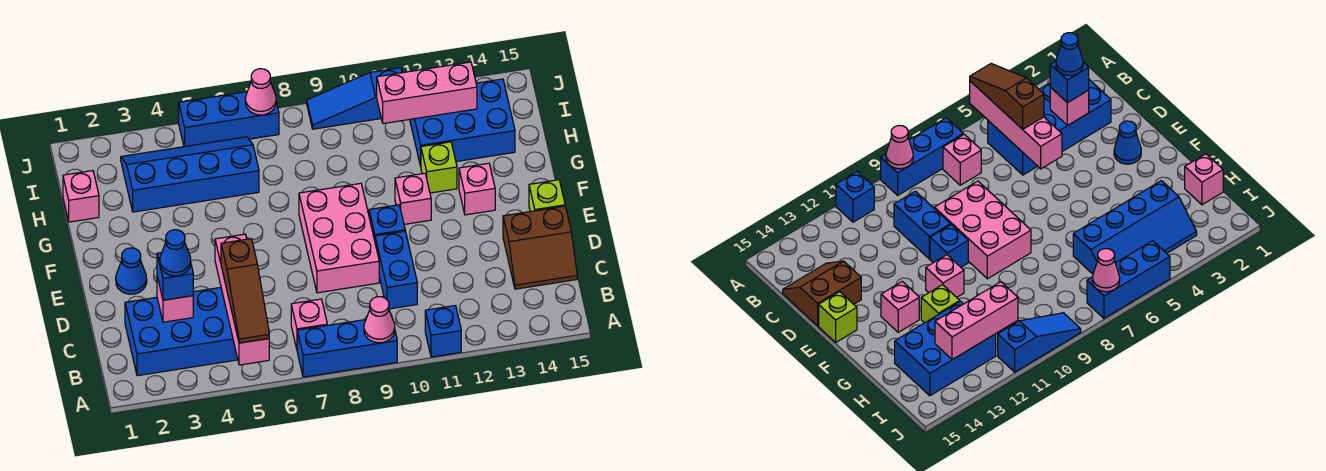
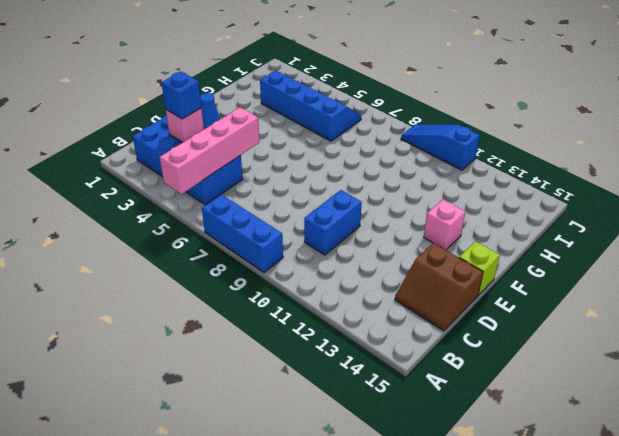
none -> blue 1x1 brick [425,306,461,357]
none -> pink 1x1 brick [291,299,327,349]
none -> pink 2x3 brick [299,183,379,293]

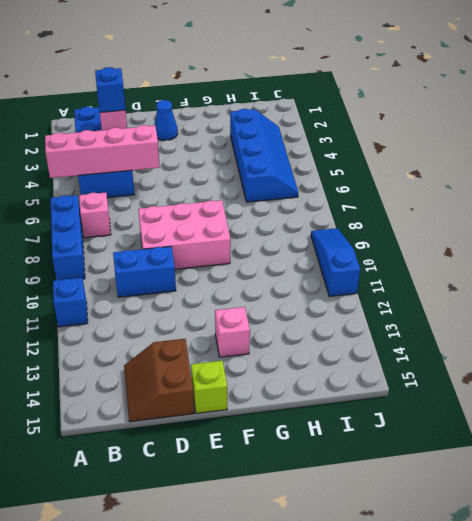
none -> blue 1x1 brick [369,205,405,240]
none -> pink 1x1 brick [395,173,431,224]
none -> lime 1x1 brick [421,142,457,193]

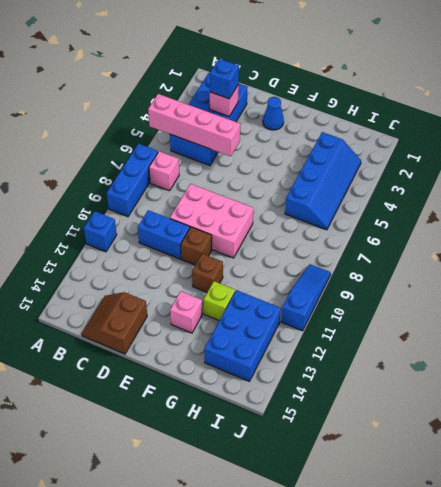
brown 1x1 brick [181,227,212,265] -> blue 1x1 brick [369,205,405,240]
brown 1x1 brick [192,254,223,292] -> pink 1x1 brick [395,173,431,224]
none -> lime 1x1 brick [529,180,565,212]
none -> pink 1x1 brick [63,171,99,222]
none -> blue 1x3 brick [179,92,279,147]

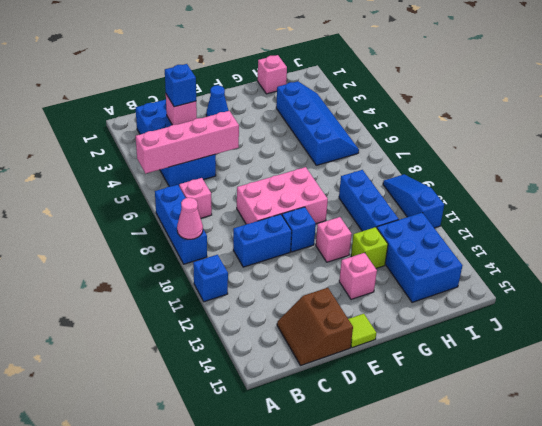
lime 1x1 tile [348,314,376,348] -> lime 1x1 brick [529,180,565,212]
blue 1x3 brick [339,170,399,231] -> blue 1x3 brick moved to [179,92,279,147]
none -> pink 1x3 brick [377,62,477,124]
none -> pink 1x1 cone [245,69,276,115]
none -> brown 1x3 slope [221,239,269,343]

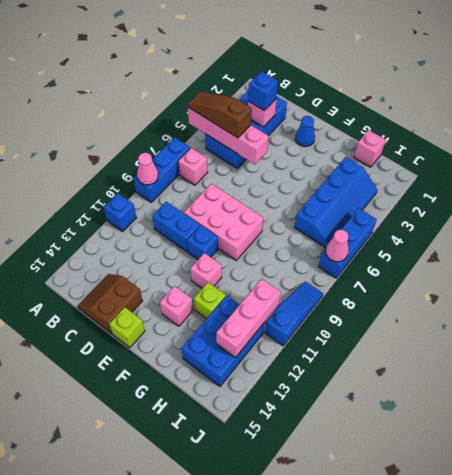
none -> blue 1x1 cone [160,230,191,276]

